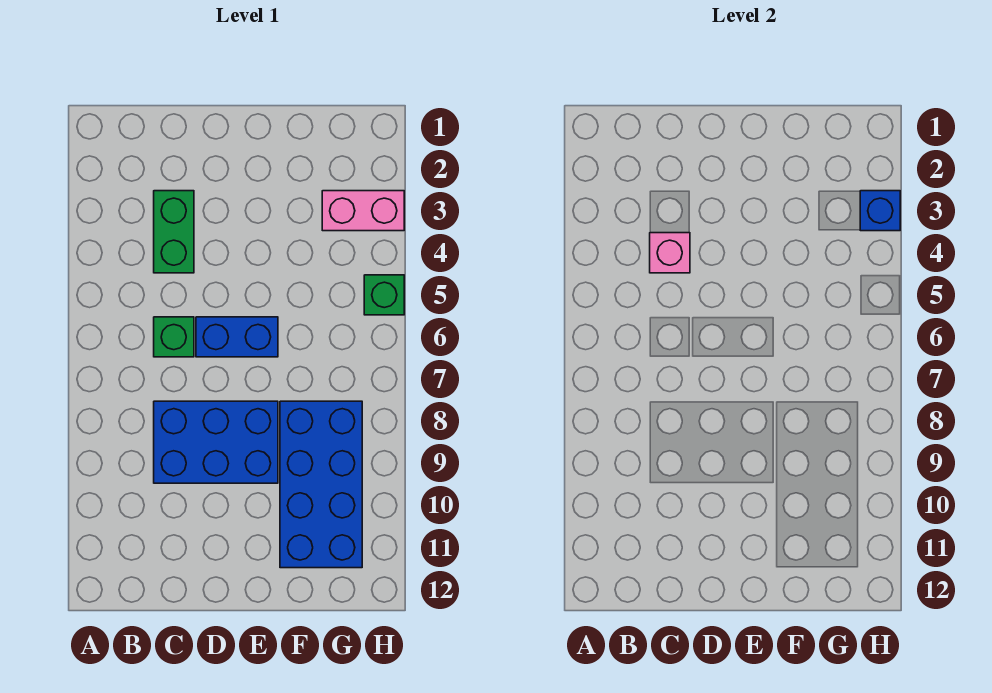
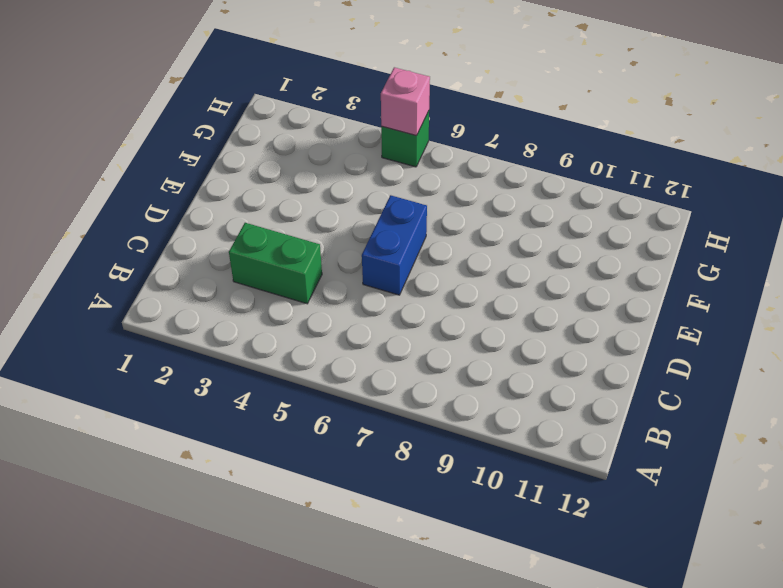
pink 1x1 brick [381,67,430,136] -> pink 1x1 brick moved to [650,233,690,273]
none -> green 1x1 brick [154,317,194,357]
none -> blue 2x3 brick [154,401,278,483]

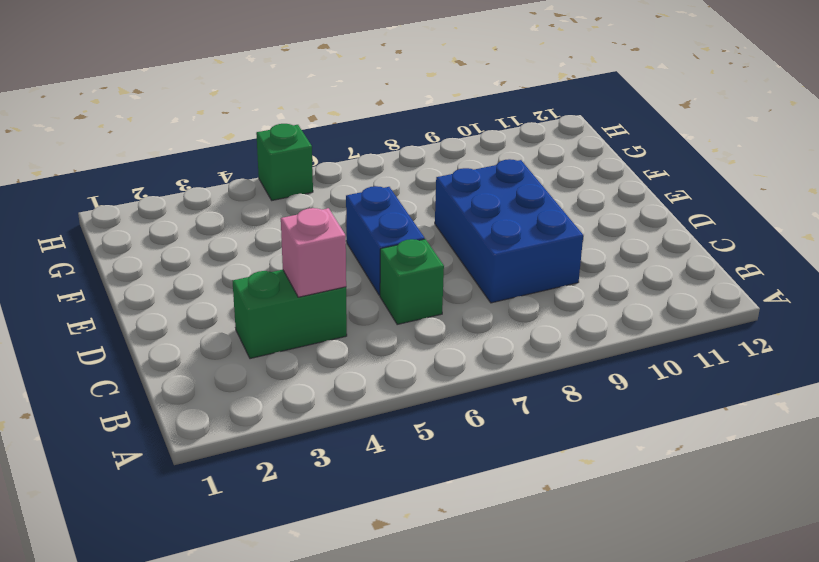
none -> blue 2x4 brick [280,401,362,568]
none -> pink 1x2 brick [322,191,404,231]

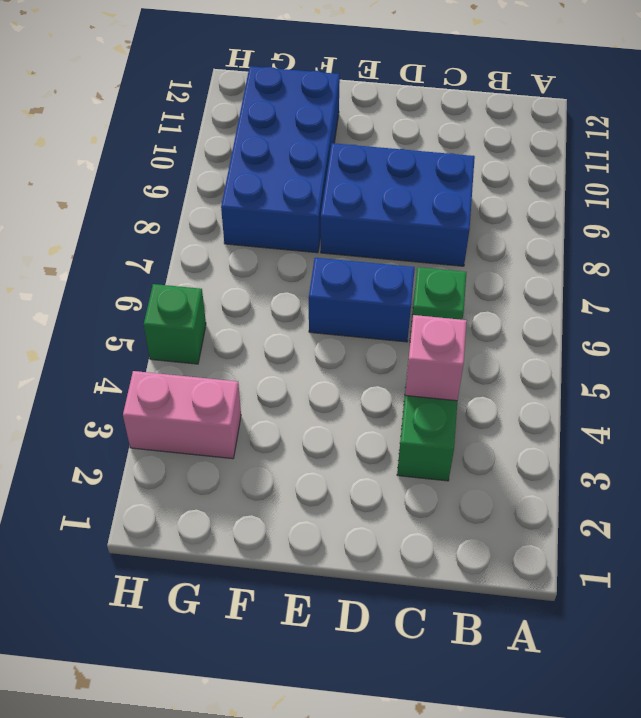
none -> blue 1x1 brick [860,191,900,231]

